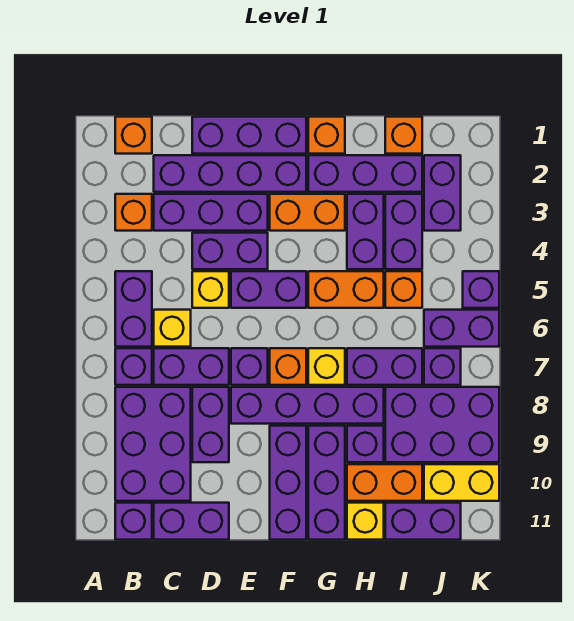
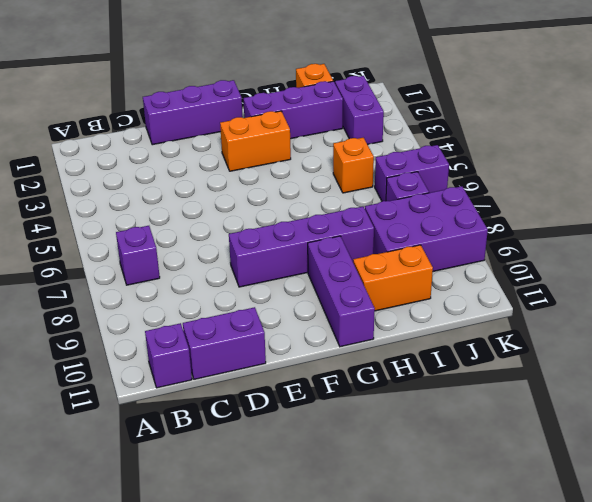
none -> orange 1x1 brick [115,117,152,154]
none -> orange 1x1 brick [115,194,152,231]
none -> purple 1x2 brick [115,271,152,347]
none -> purple 2x3 brick [115,387,191,501]

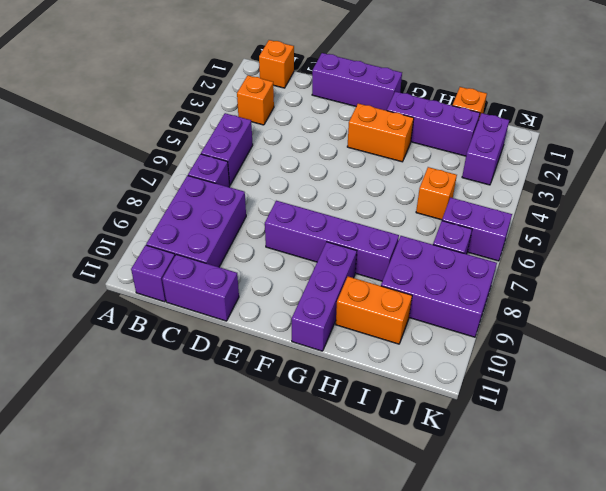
none -> purple 1x4 brick [154,155,306,192]
none -> purple 1x3 brick [154,194,268,231]
none -> yellow 1x1 brick [154,310,191,347]
none -> purple 1x2 brick [154,348,229,385]

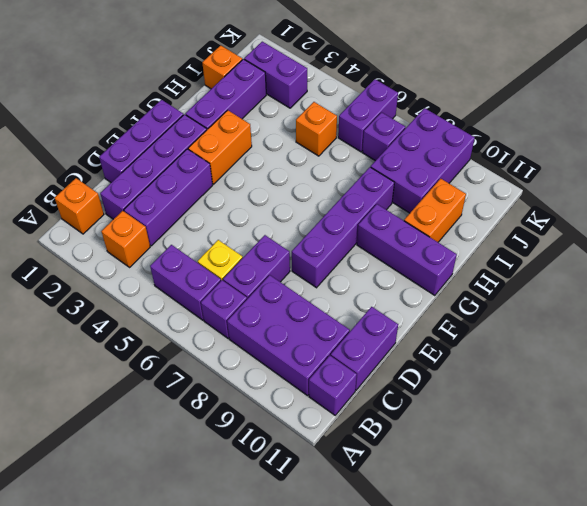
none -> purple 1x2 brick [192,233,268,269]
none -> yellow 1x1 brick [192,271,229,308]
none -> purple 1x2 brick [192,387,229,462]
none -> purple 1x2 brick [231,271,306,308]

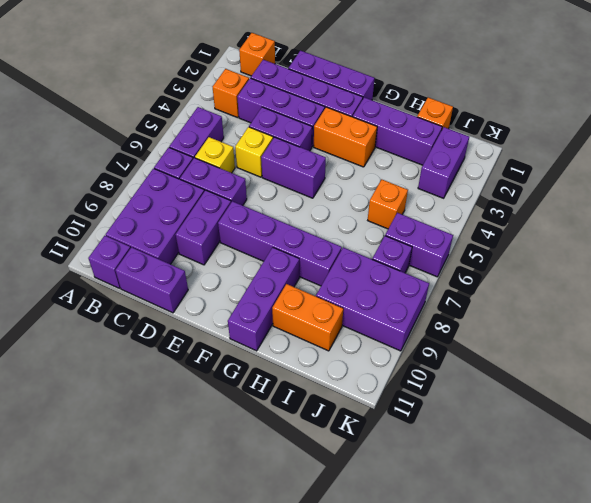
none -> purple 1x1 brick [231,348,268,385]
none -> orange 1x1 brick [270,348,306,385]
none -> purple 1x3 brick [270,426,306,540]
none -> orange 1x1 brick [308,117,345,154]

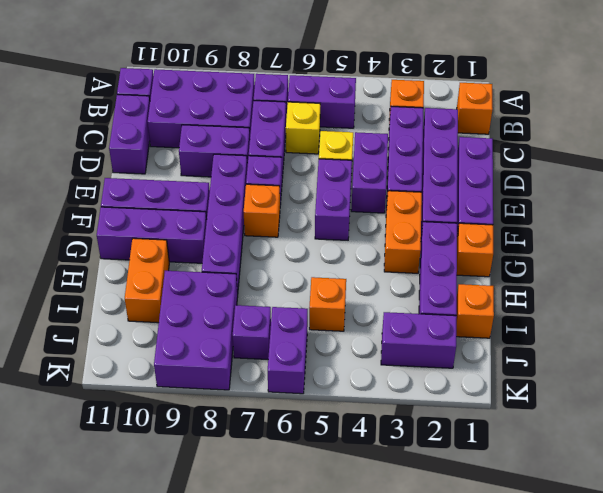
none -> orange 1x2 brick [308,271,384,308]
none -> yellow 1x1 brick [308,348,345,385]
none -> purple 1x2 brick [347,194,384,269]
none -> purple 1x2 brick [347,348,422,385]

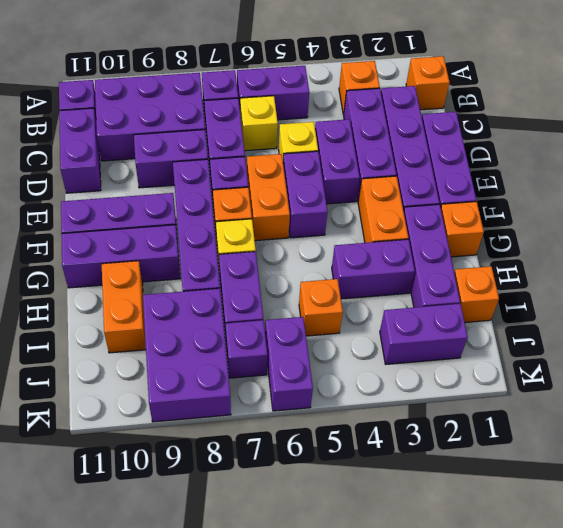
orange 1x2 brick [247,154,290,241] -> orange 1x2 brick moved to [308,271,384,308]
none -> purple 1x1 brick [347,426,384,462]
none -> yellow 1x1 brick [347,503,384,540]
none -> purple 1x2 brick [385,194,422,269]
none -> purple 1x2 brick [385,503,461,540]

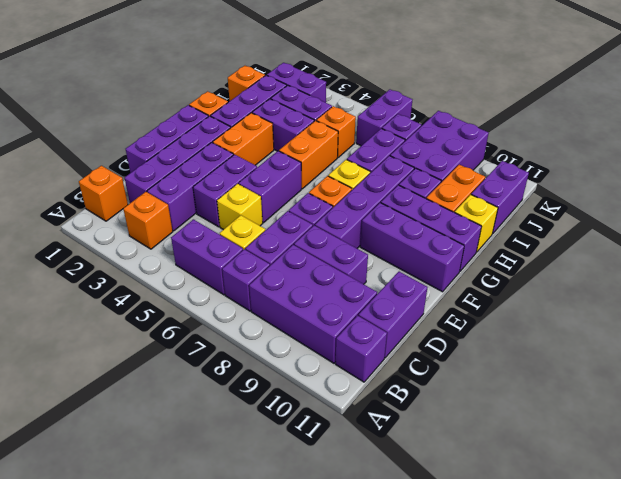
none -> yellow 1x2 brick [424,464,499,501]
none -> purple 1x1 brick [463,271,499,308]

